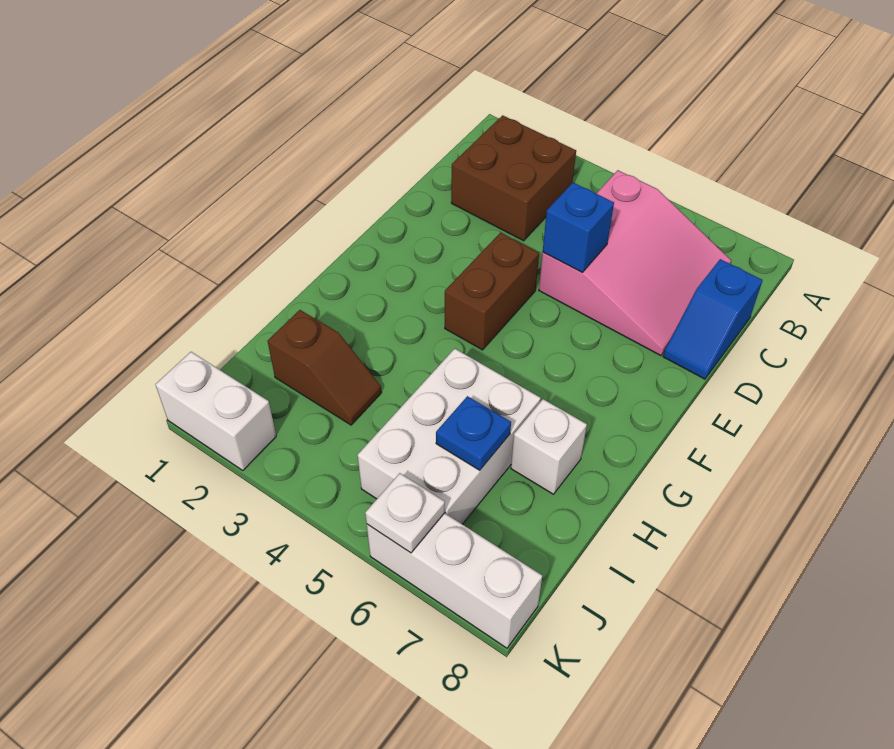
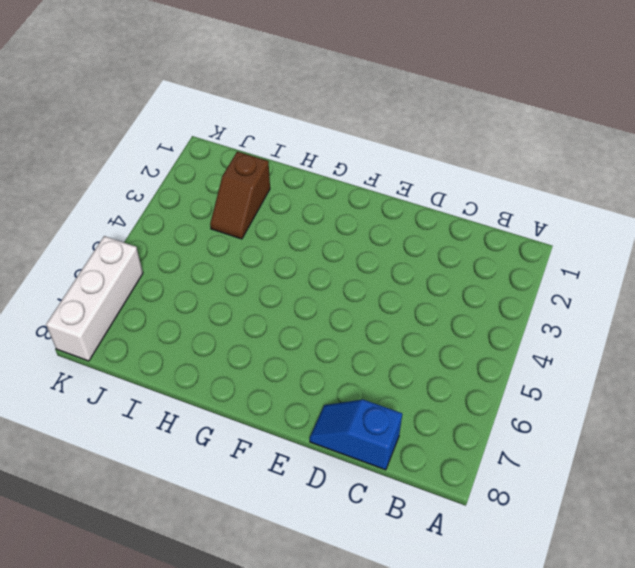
none -> brown 2x2 brick [451,115,576,241]
none -> pink 3x3 slope [539,170,731,356]
none -> brown 1x2 brick [445,233,539,350]

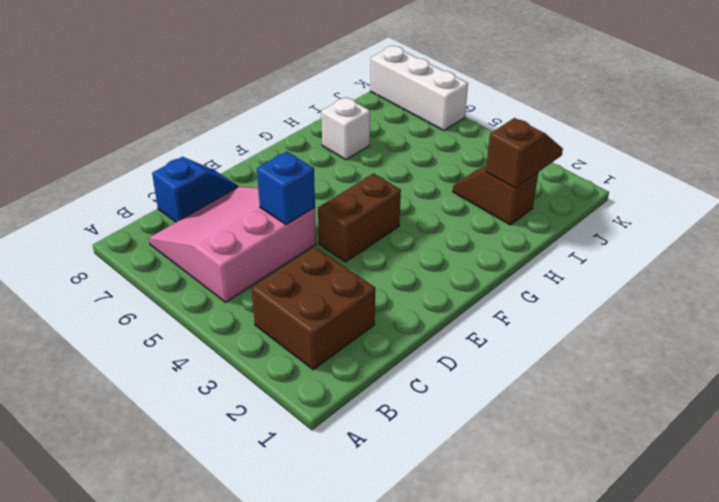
brown 1x2 slope [486,118,563,188] -> none
none -> white 2x3 brick [358,349,541,524]
none -> white 1x2 brick [155,352,276,471]
none -> blue 1x1 plate [436,396,511,470]

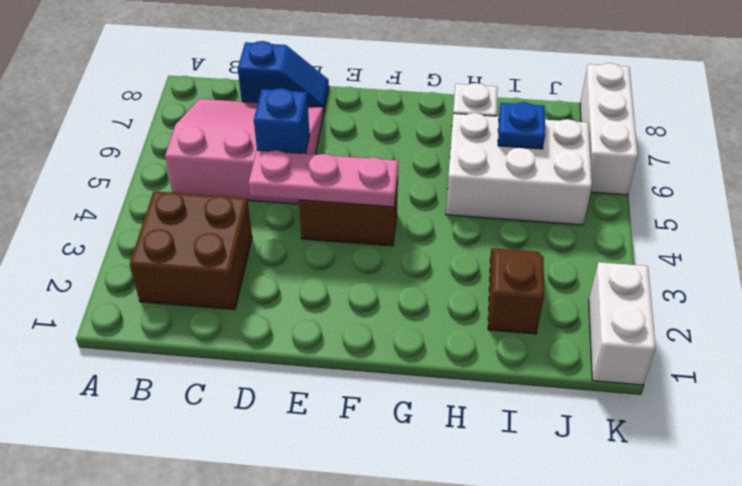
pink 1x3 plate [248,150,398,207] -> none
none -> white 1x1 plate [365,473,445,553]

